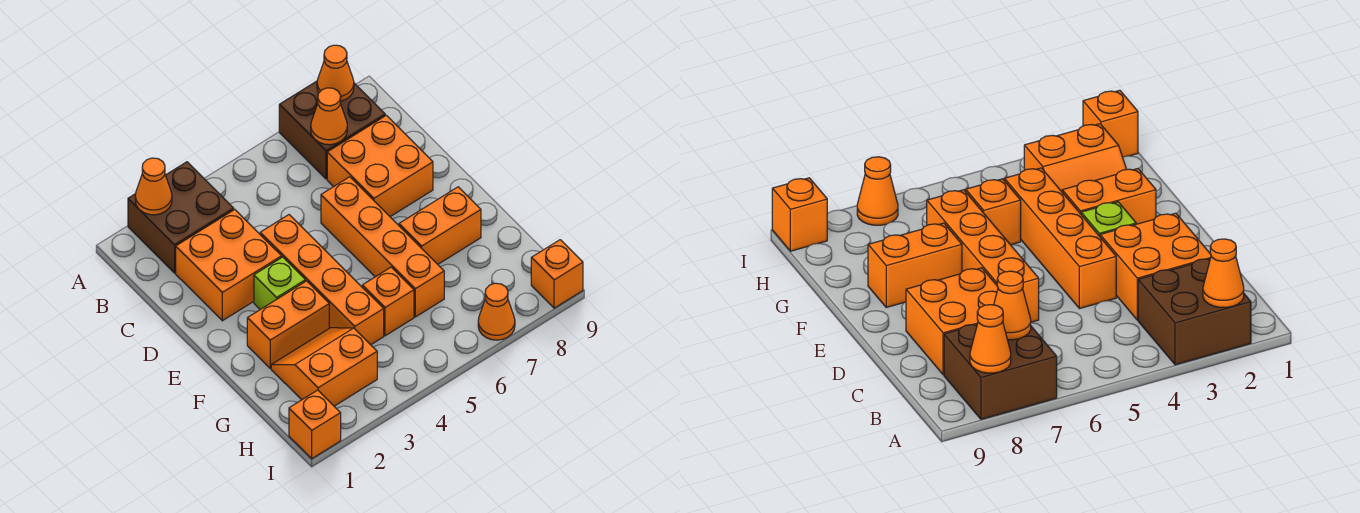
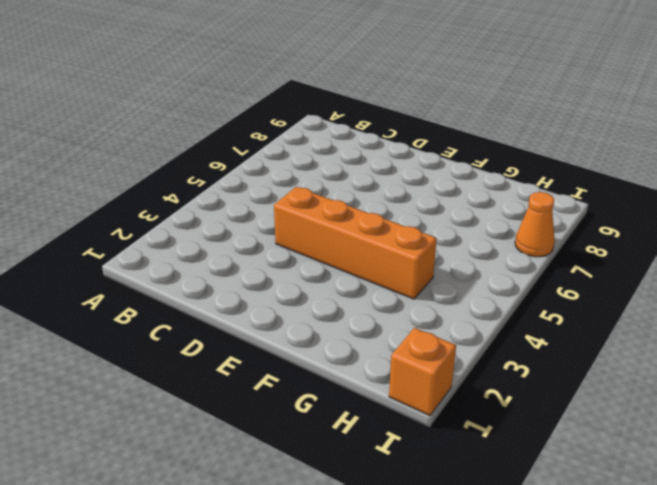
none -> brown 2x2 brick [128,162,234,273]
none -> brown 2x2 brick [279,81,385,179]
none -> orange 2x2 brick [176,210,282,321]

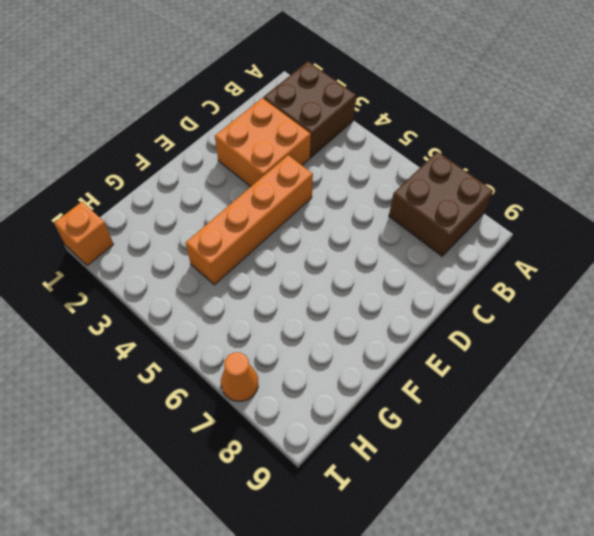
none -> orange 2x2 brick [327,115,433,217]
none -> orange 1x4 brick [321,177,444,317]
none -> lime 1x1 brick [254,257,305,309]

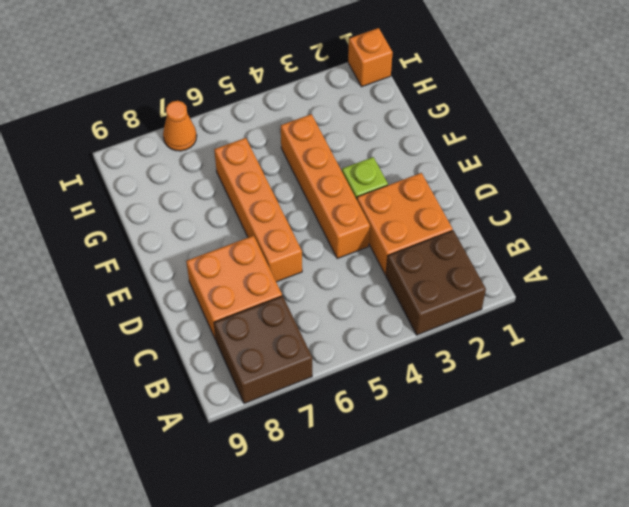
none -> orange 1x2 brick [247,281,329,368]
none -> orange 1x2 brick [399,187,481,264]
none -> orange 2x2 slope [271,328,377,406]

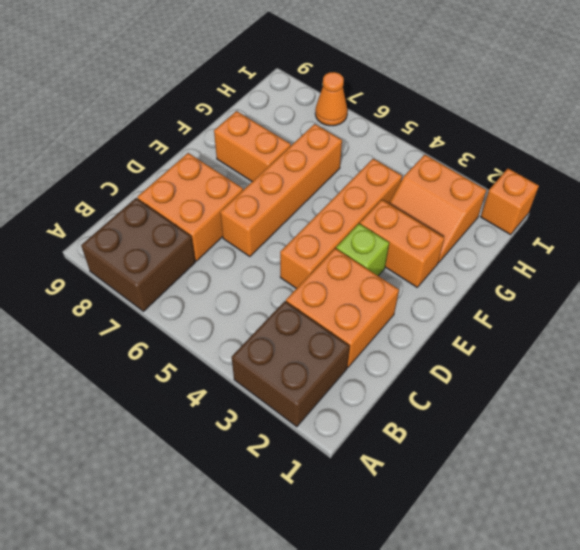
none -> orange 1x1 brick [362,267,414,336]
none -> orange 1x1 brick [531,240,583,308]
none -> orange 1x1 cone [135,158,172,215]

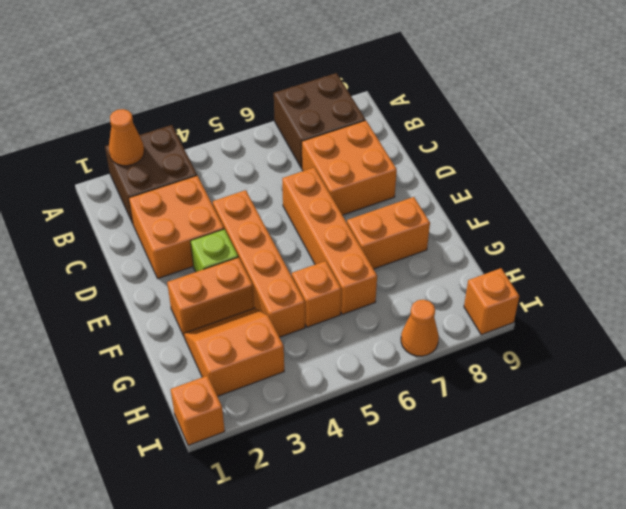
none -> orange 1x1 cone [317,45,354,101]
none -> orange 1x1 cone [311,88,347,145]

